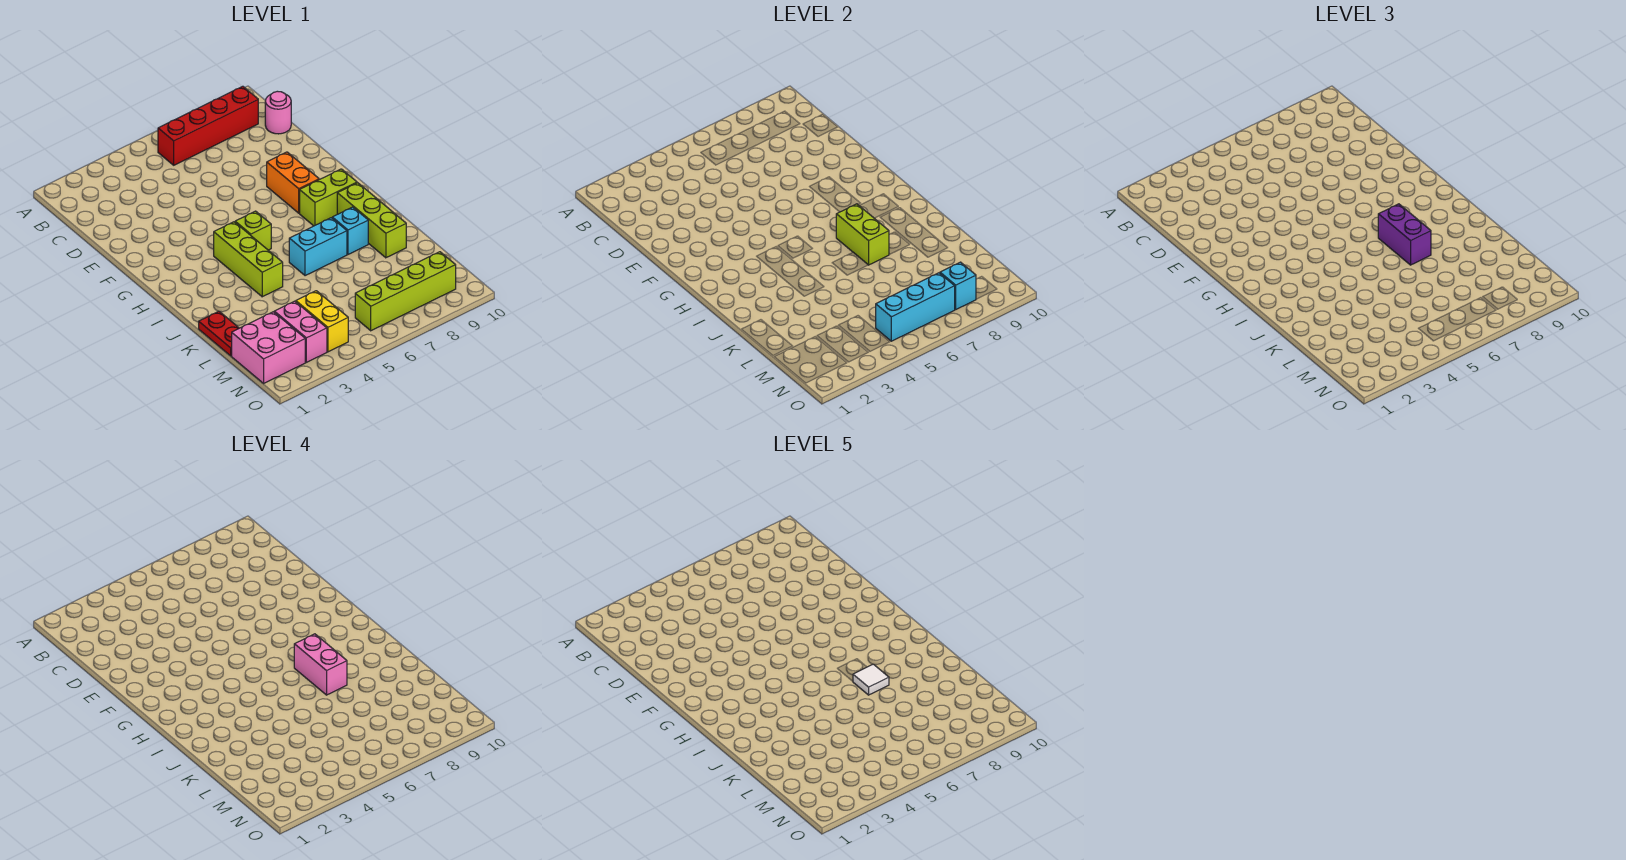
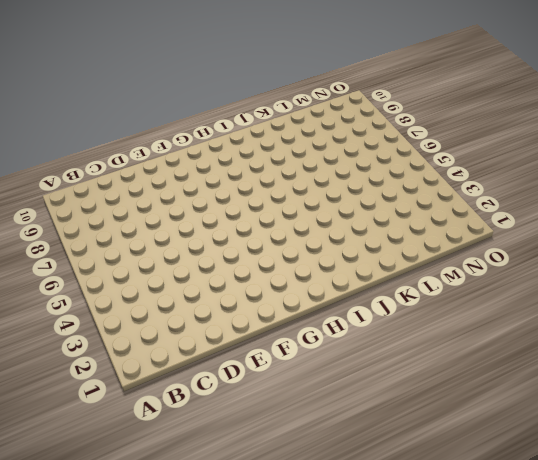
none -> red 1x4 brick [158,86,258,165]
none -> pink 1x1 round brick [265,91,291,134]
none -> orange 1x2 brick [267,152,319,213]

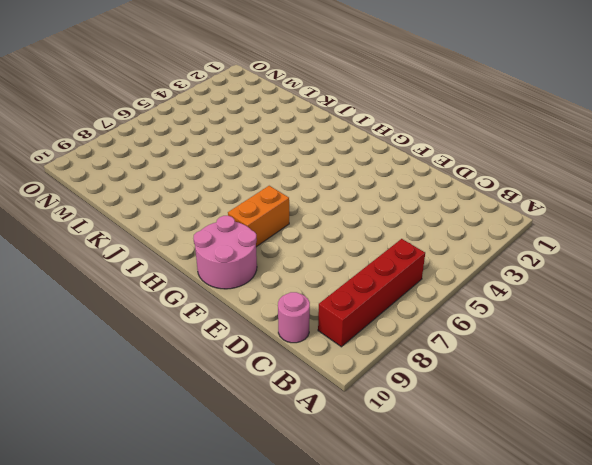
pink 2x2 round brick [193,216,257,289] -> none
orange 1x2 brick [228,186,289,247] -> orange 1x2 brick turned to [267,152,319,213]
none -> lime 1x3 brick [214,222,283,297]
none -> lime 1x1 brick [235,211,271,250]
none -> lime 1x2 brick [300,169,357,226]

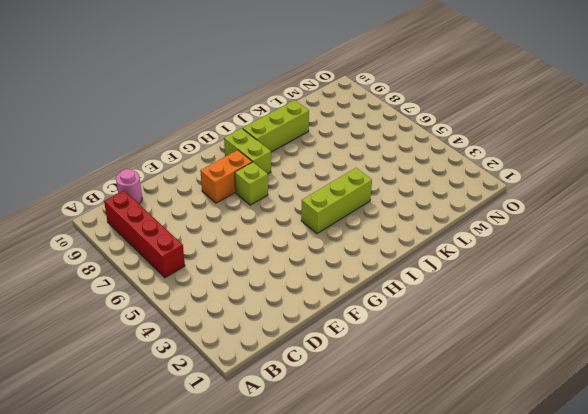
lime 1x1 brick [235,162,268,205] -> lime 1x1 brick moved to [235,211,271,250]
none -> cyan 1x2 brick [289,218,347,276]
none -> cyan 1x1 brick [332,207,368,254]
none -> red 1x2 plate [199,311,239,356]

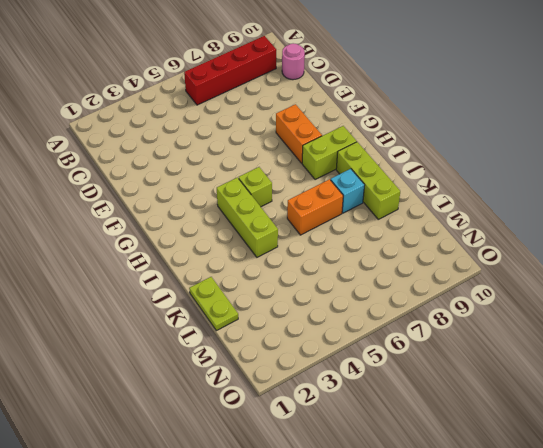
orange 1x2 brick [287,179,343,235] -> cyan 1x2 brick [289,218,347,276]
lime 1x2 plate [189,277,238,331] -> red 1x2 plate [199,311,239,356]
none -> pink 2x2 brick [232,312,305,383]
none -> pink 1x2 brick [274,301,327,362]
none -> yellow 1x2 brick [296,291,348,352]

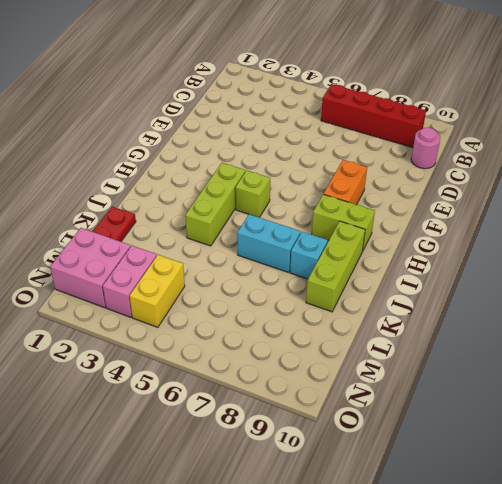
none -> lime 1x4 brick [355,252,456,331]
none -> lime 1x2 brick [836,204,889,265]
none -> cyan 1x3 brick [876,273,955,341]

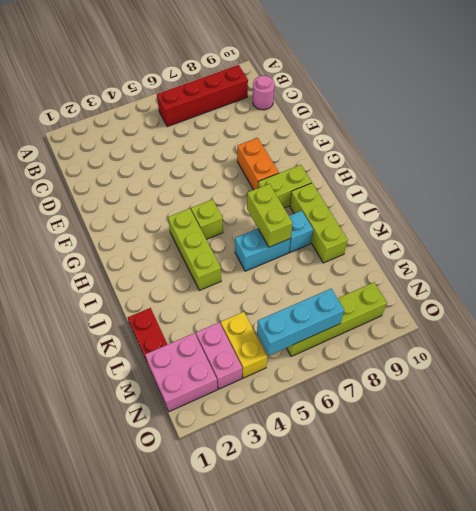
none -> cyan 1x1 brick [940,262,976,310]
none -> purple 1x2 brick [1378,204,1431,265]
none -> pink 1x2 brick [294,634,347,695]

